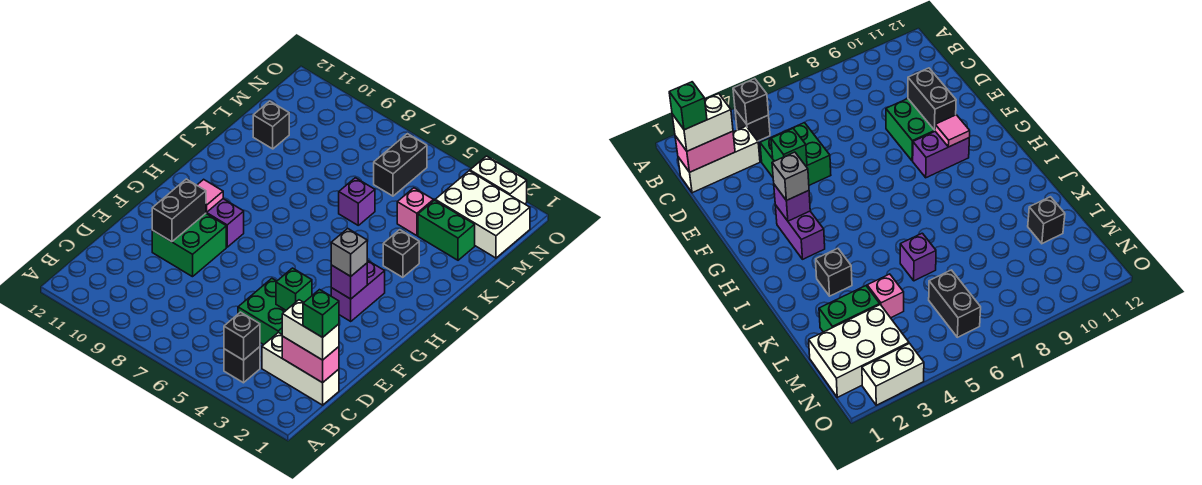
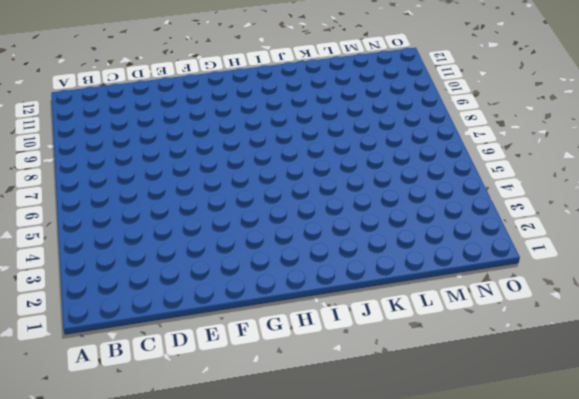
none -> black 1x1 brick [224,347,260,383]
none -> white 1x3 brick [262,332,339,405]
none -> green 2x2 brick [238,279,286,345]

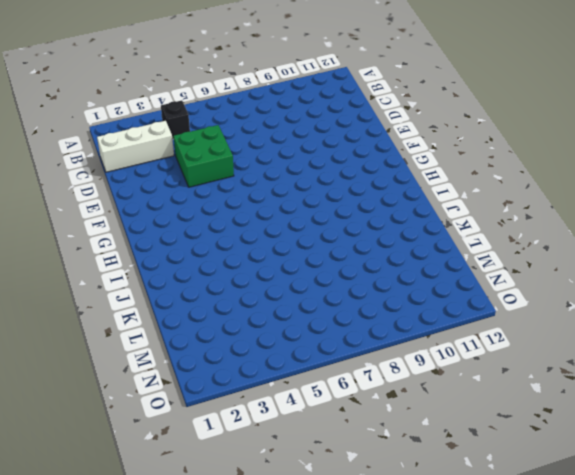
none -> green 2x2 brick [152,213,226,277]
none -> purple 1x2 brick [331,260,385,321]
none -> purple 1x2 brick [206,199,244,247]

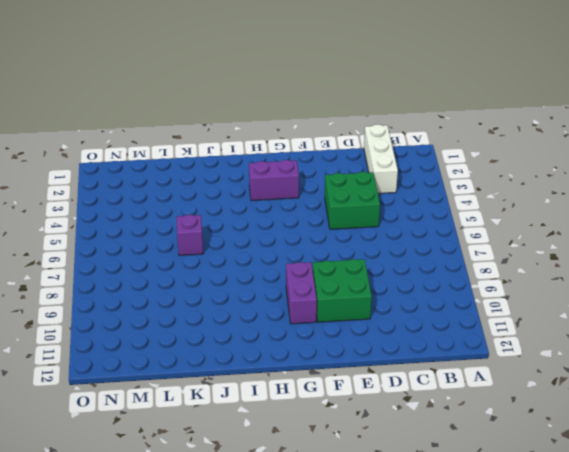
none -> black 1x1 brick [224,347,260,383]
none -> black 1x1 brick [383,230,419,277]
none -> green 1x2 brick [418,200,475,260]

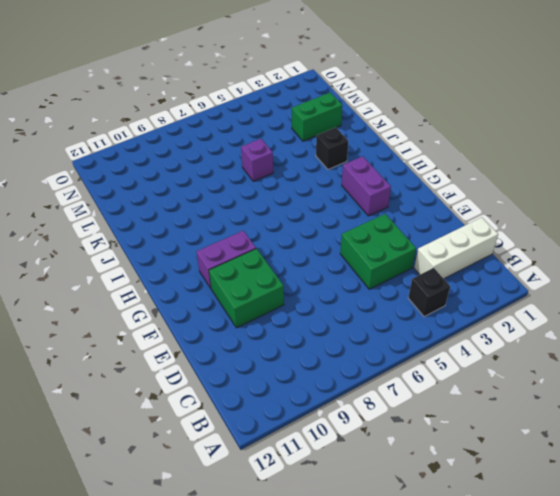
none -> pink 1x1 brick [397,188,433,236]
none -> black 1x1 brick [253,101,289,149]
none -> white 2x3 brick [435,171,530,258]

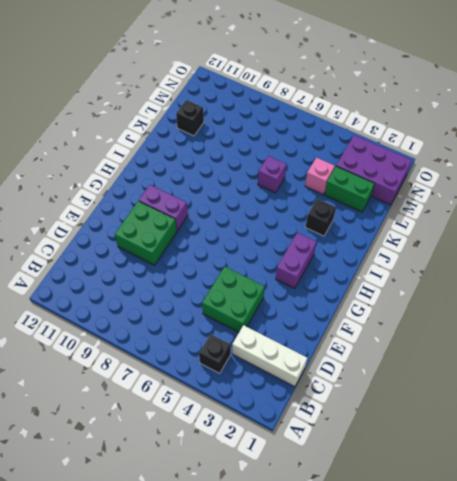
purple 2x3 brick [336,135,412,205] -> white 2x3 brick [435,171,530,258]
none -> black 1x2 brick [374,134,427,196]
none -> white 1x2 brick [470,156,527,204]
none -> black 1x1 brick [224,312,260,360]

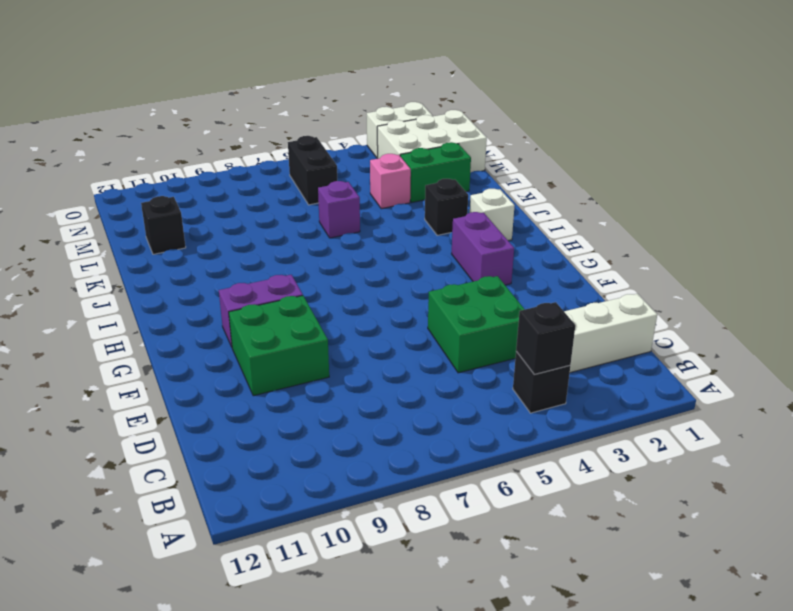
white 1x1 brick [470,189,515,241] -> none
none -> pink 1x2 brick [282,336,339,383]
none -> green 1x1 brick [276,268,312,310]
none -> black 1x2 brick [152,179,206,242]

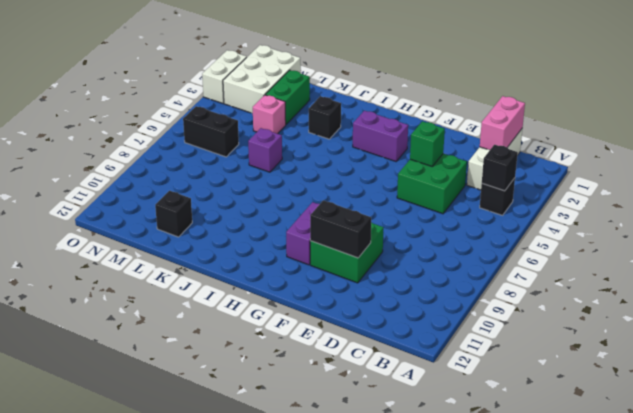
none -> purple 1x1 brick [331,263,367,299]
none -> pink 1x1 tile [197,179,223,212]
none -> white 1x2 brick [282,300,339,360]

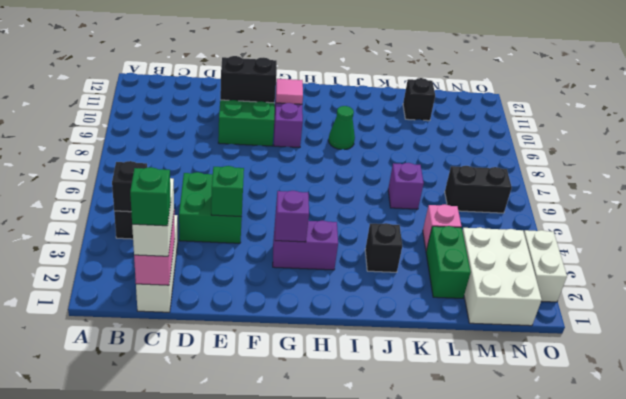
green 1x1 cone [329,106,355,150] -> none
none -> grey 1x1 brick [331,229,367,276]

